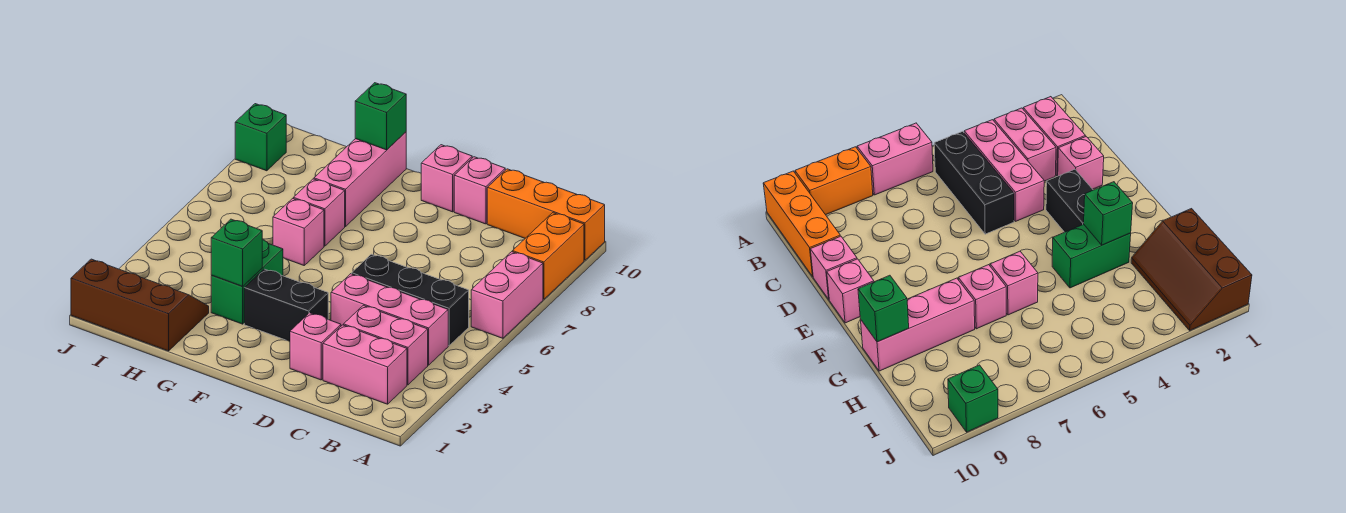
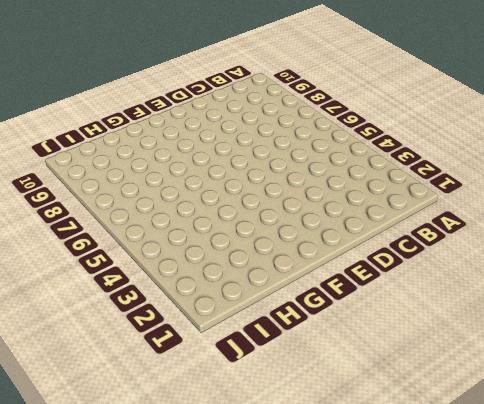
none -> pink 1x2 brick [471,252,543,338]
none -> orange 1x2 brick [512,213,584,299]
none -> orange 1x3 brick [487,169,605,260]

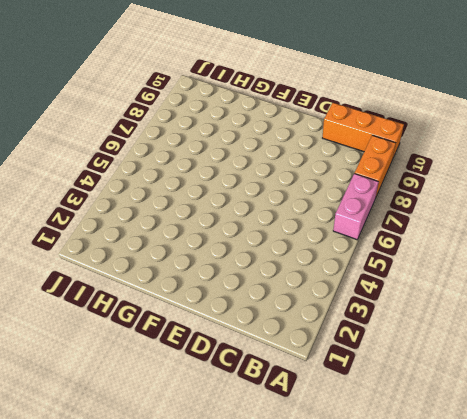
none -> pink 1x2 brick [323,325,407,404]
none -> pink 1x2 brick [344,305,428,385]
none -> pink 1x3 brick [331,274,448,365]

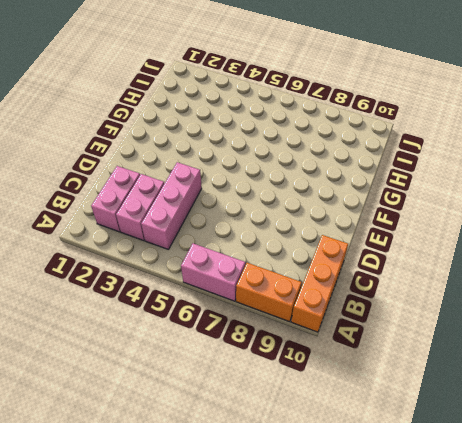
none -> black 1x3 brick [352,254,469,346]
none -> pink 1x1 brick [290,313,341,380]
none -> pink 1x1 brick [454,157,505,224]

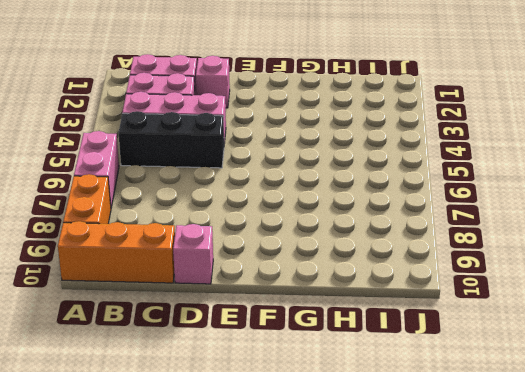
none -> black 1x2 brick [244,269,328,341]
none -> pink 1x1 brick [421,145,472,212]
none -> green 1x2 brick [211,240,283,324]

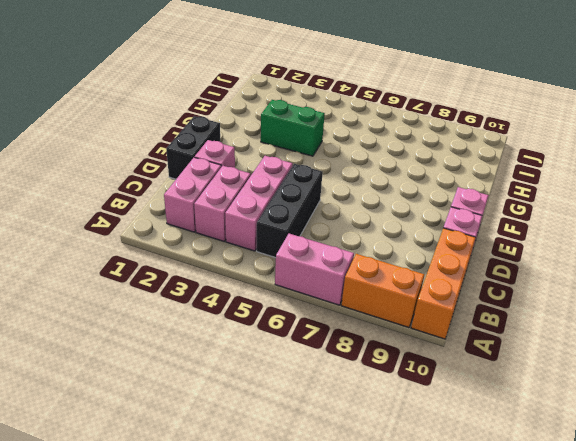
black 1x2 brick [166,116,220,179] -> black 1x2 brick moved to [244,269,328,341]
none -> pink 1x1 brick [273,198,324,265]
none -> pink 1x1 brick [294,179,345,246]
none -> pink 1x3 brick [314,132,406,227]

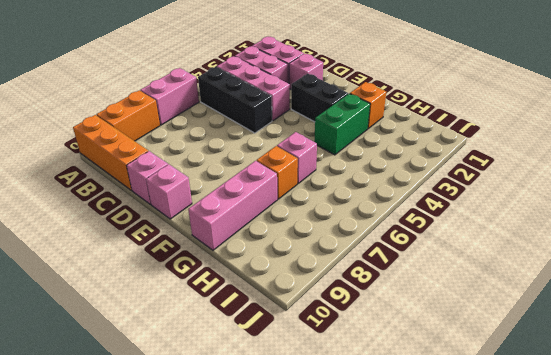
orange 1x1 brick [350,82,386,128] -> none
orange 1x1 brick [257,146,298,199] -> pink 1x1 brick [294,179,345,246]
none -> brown 2x3 slope [71,259,209,351]
none -> green 1x1 brick [235,104,286,171]
none -> green 1x1 brick [211,219,262,286]

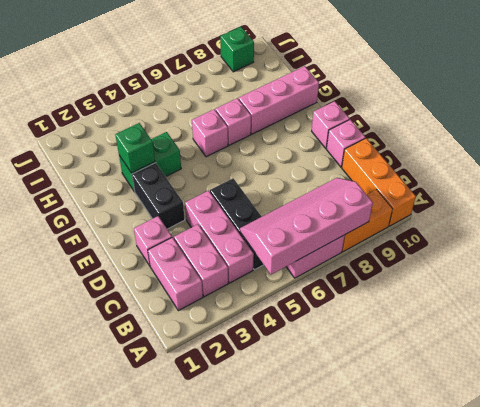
pink 2x4 slope [240,178,373,275] -> none
none -> brown 2x3 slope [71,259,209,351]
none -> green 1x1 brick [355,83,406,150]

